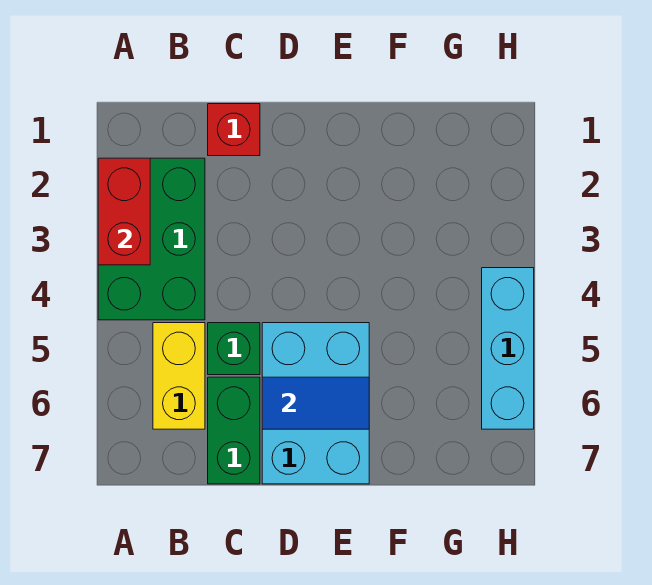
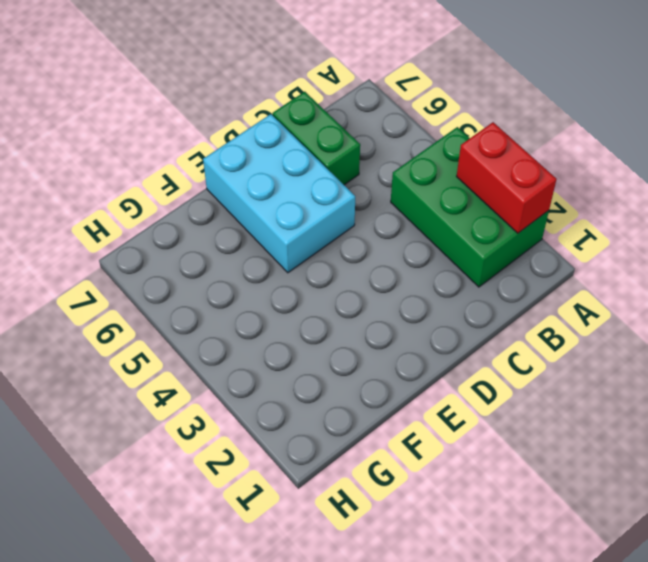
none -> yellow 1x2 brick [153,323,205,429]
none -> red 1x1 brick [208,104,260,156]

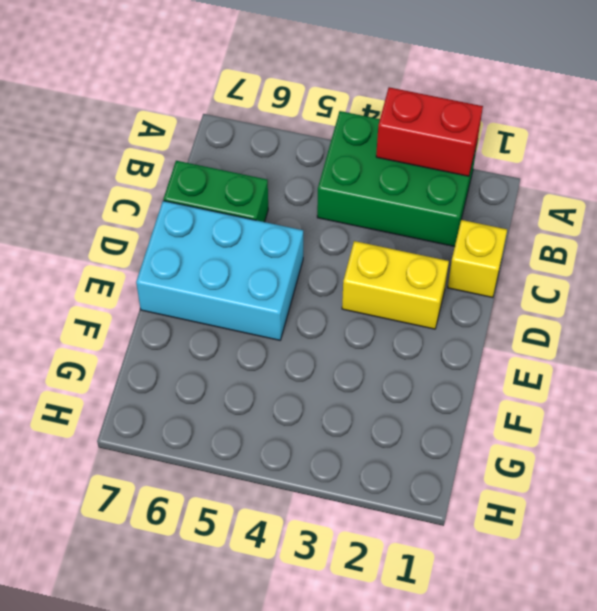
yellow 1x1 brick [448,220,507,298] -> red 1x1 brick [208,104,260,156]
yellow 1x2 brick [342,241,449,329] -> yellow 1x2 brick moved to [153,323,205,429]
none -> green 1x1 brick [208,323,260,375]
none -> cyan 1x3 brick [482,268,534,429]

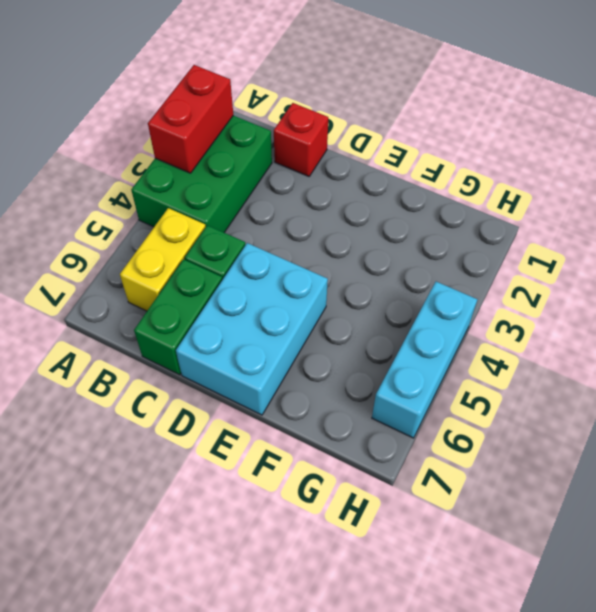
none -> blue 1x2 tile [262,377,369,429]

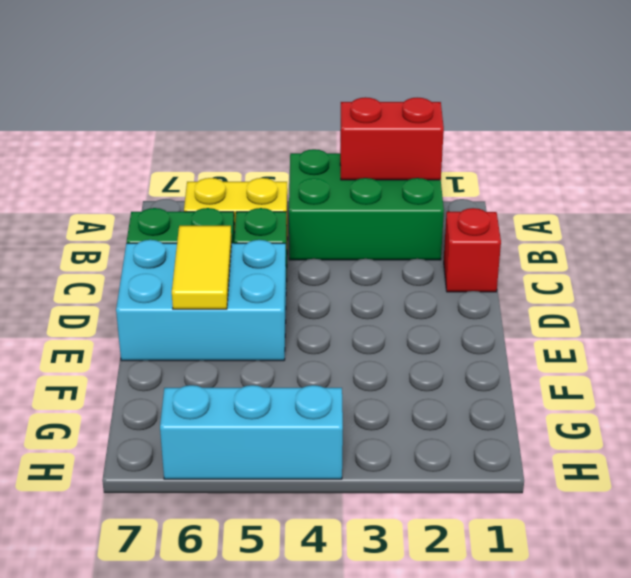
yellow 1x2 tile [172,226,232,309] -> blue 1x2 tile [262,377,369,429]

